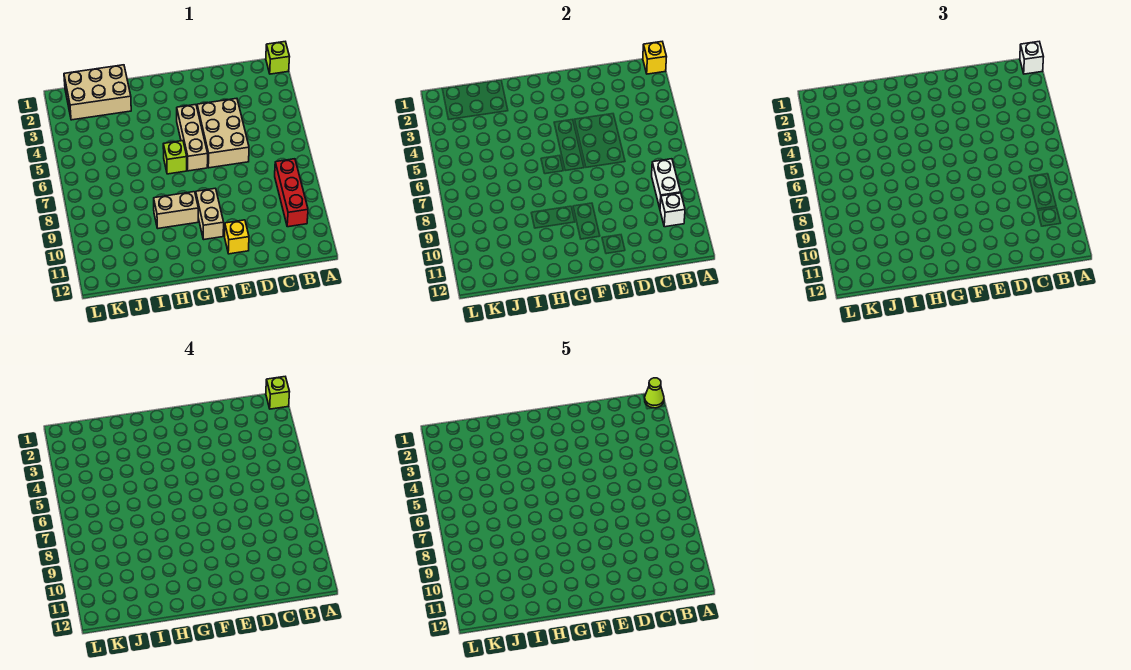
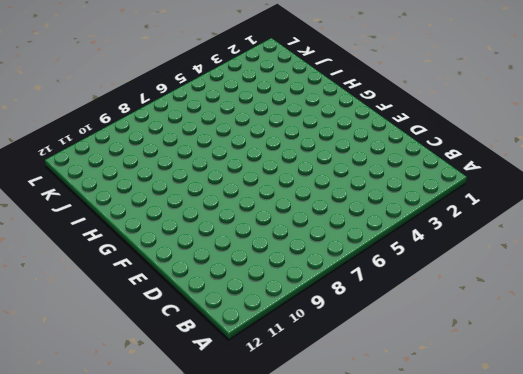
none -> lime 1x1 brick [266,42,289,74]
none -> red 1x3 brick [275,159,308,227]
none -> tan 2x3 brick [197,98,249,168]

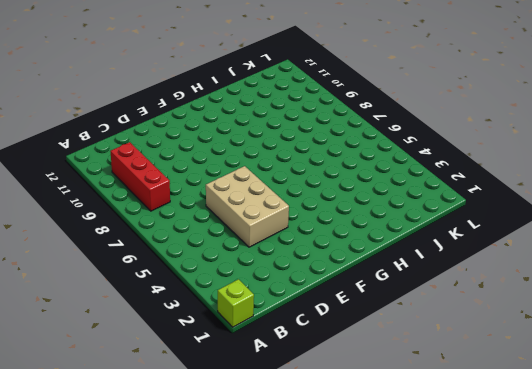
none -> yellow 1x1 brick [225,220,249,254]
none -> tan 1x3 brick [177,105,208,171]
none -> tan 1x2 brick [196,188,224,239]

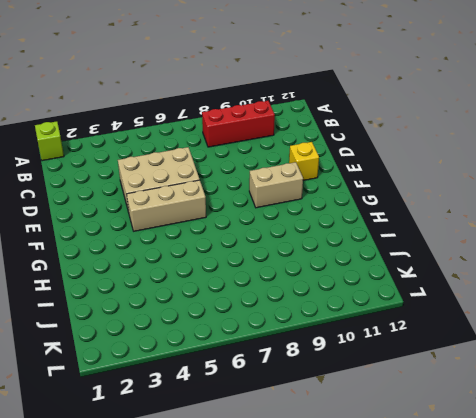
none -> lime 1x1 brick [163,141,187,174]
none -> tan 1x2 brick [154,192,198,228]
none -> tan 2x3 brick [64,65,131,120]

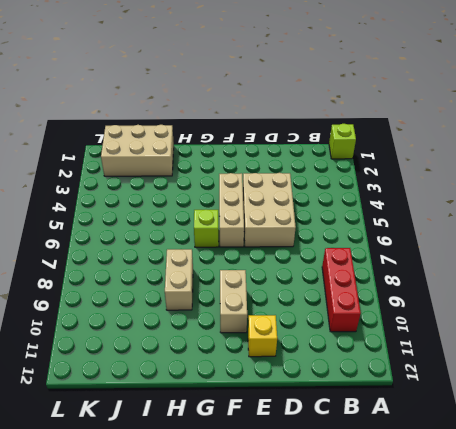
tan 1x2 brick [165,249,193,310] -> tan 1x2 brick turned to [154,192,198,228]
none -> yellow 1x1 brick [643,42,666,74]
none -> white 1x2 brick [652,159,681,208]
none -> white 1x1 brick [660,193,685,227]

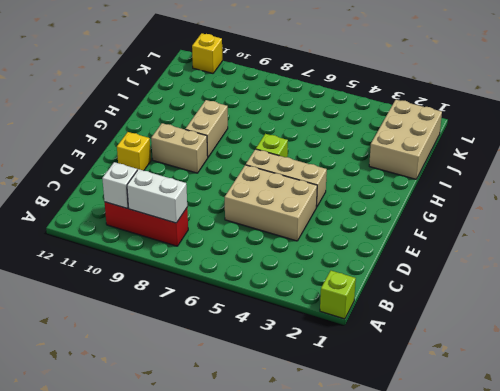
yellow 1x1 brick [192,33,222,73] -> yellow 1x1 brick moved to [643,42,666,74]
none -> white 1x1 brick [1020,42,1043,74]
none -> lime 1x1 brick [266,377,289,409]
none -> lime 1x1 cone [645,378,664,408]

